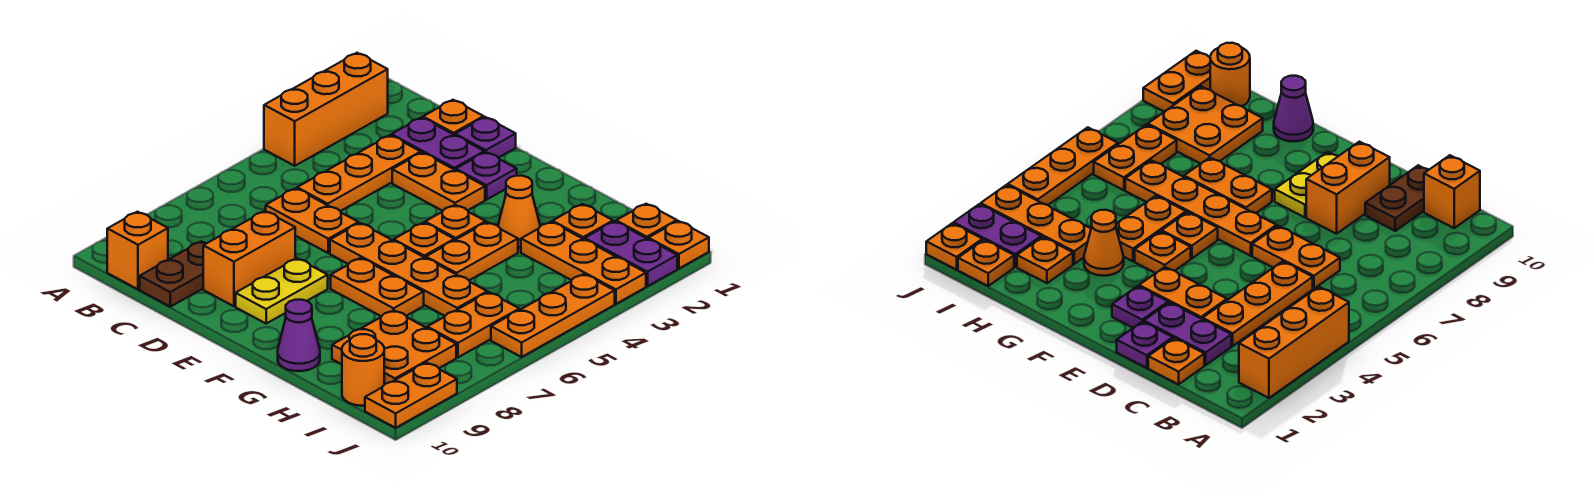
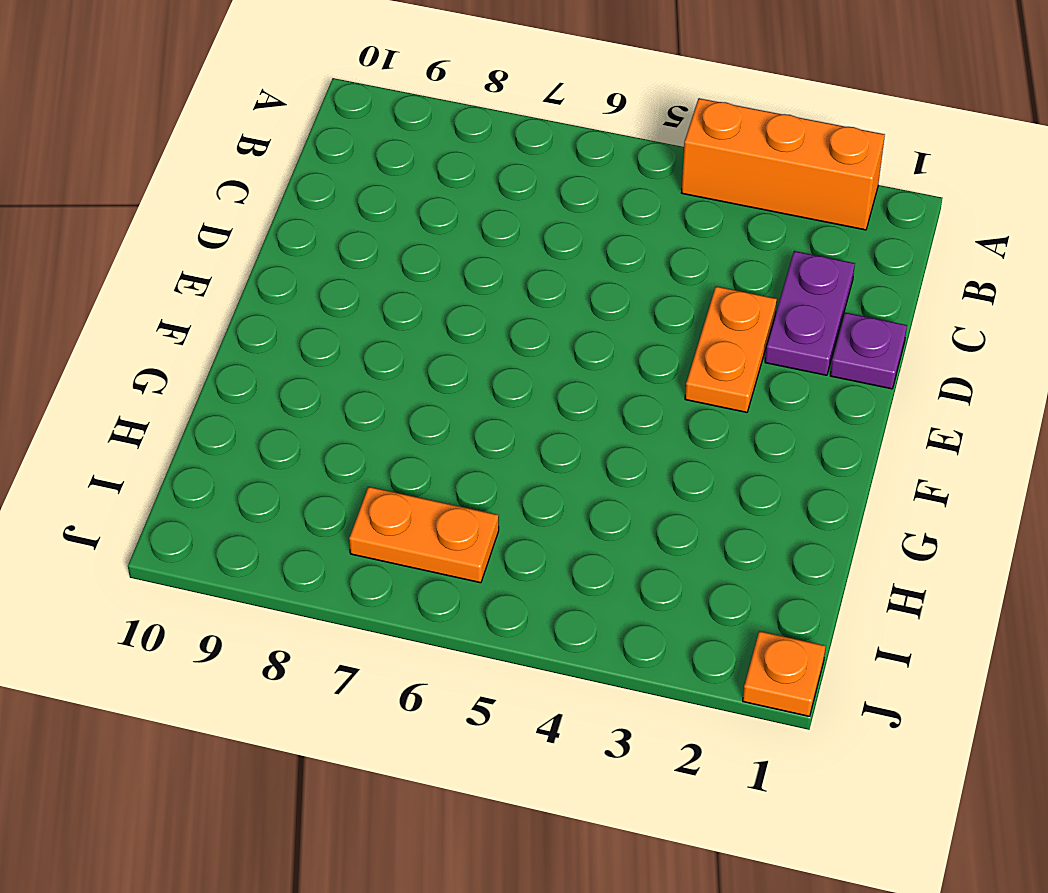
none -> orange 1x1 brick [107,212,168,289]
none -> orange 1x1 plate [423,100,484,135]
none -> orange 1x3 plate [297,135,421,211]

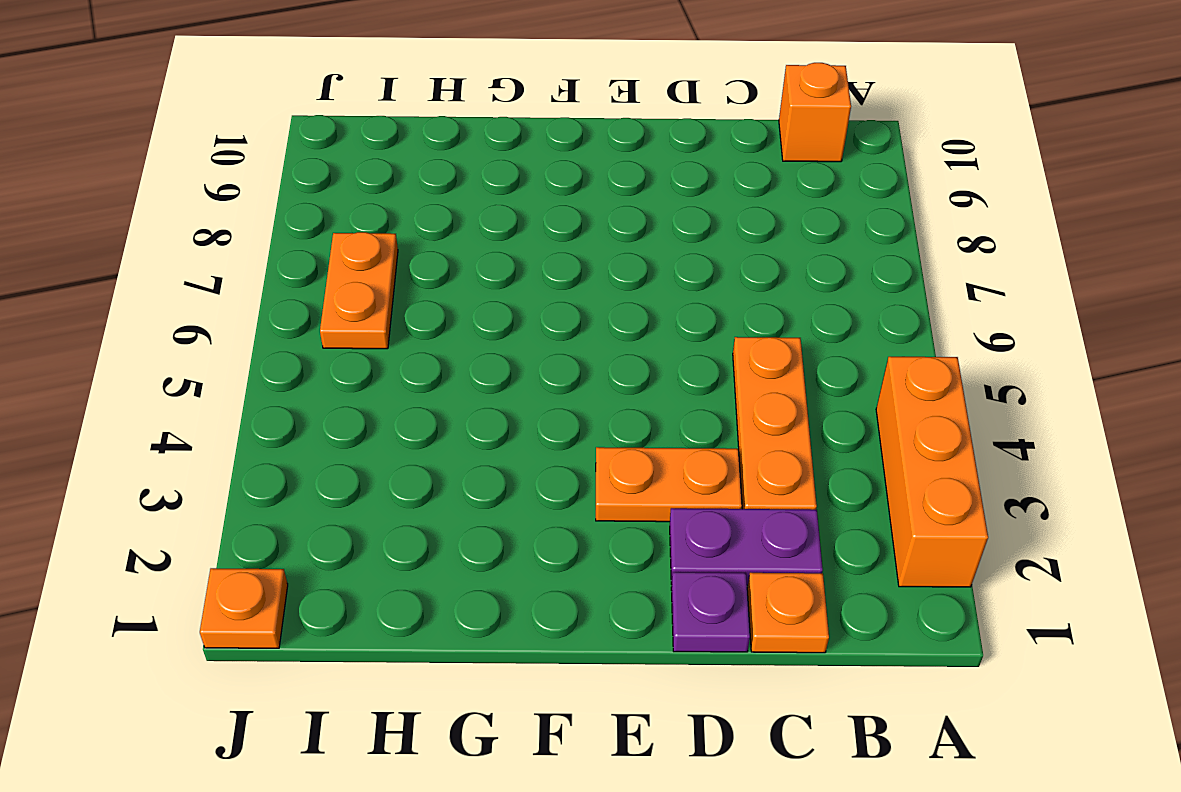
none -> orange 1x2 plate [266,188,358,253]
none -> brown 1x2 plate [140,241,206,307]
none -> orange 1x2 brick [203,211,295,306]

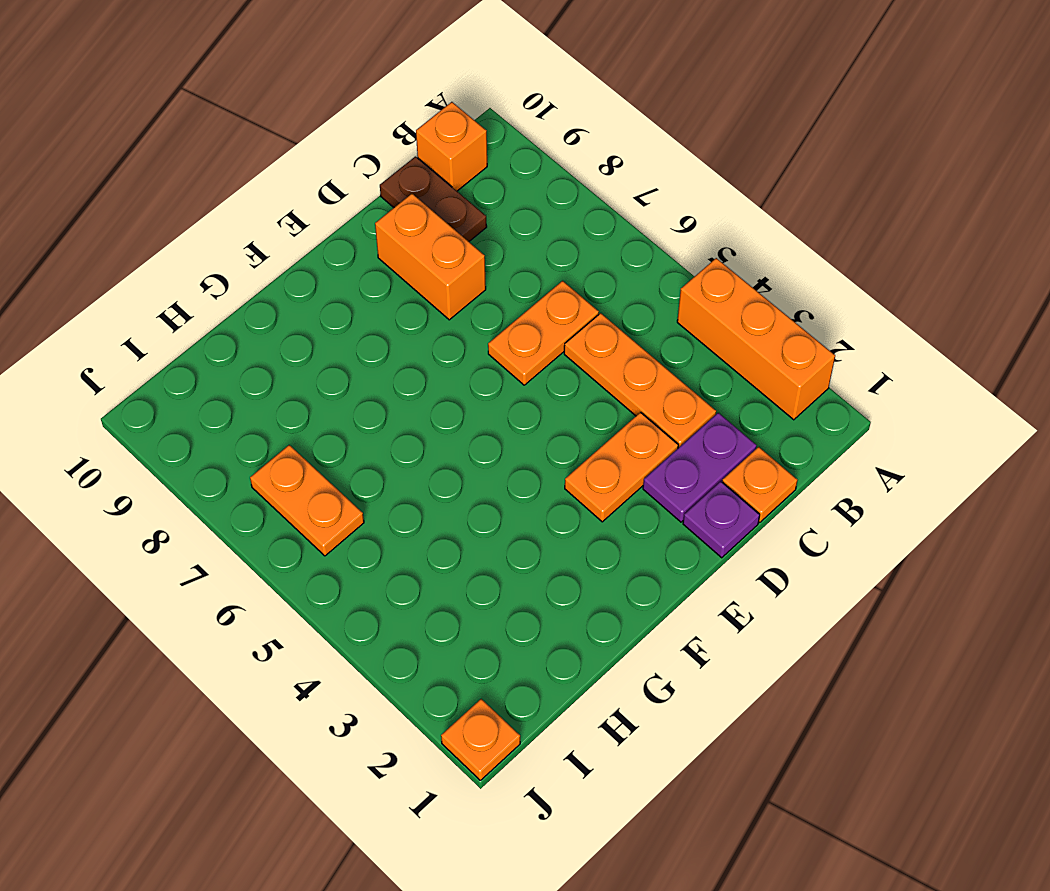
none -> purple 1x1 plate [456,152,517,200]
none -> orange 1x4 plate [330,223,487,316]
none -> yellow 1x2 plate [236,258,328,323]

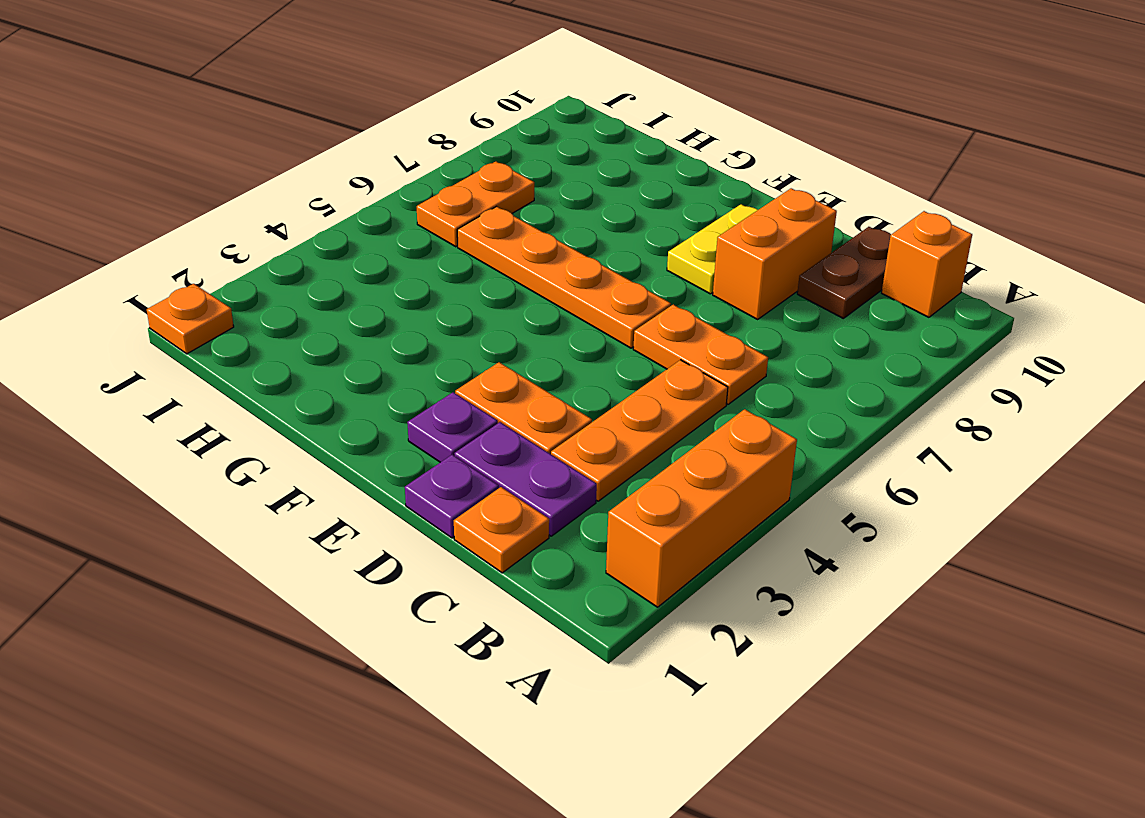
none -> orange 1x1 plate [425,205,486,240]
none -> orange 1x1 plate [394,222,454,258]
none -> orange 1x2 plate [331,258,424,316]

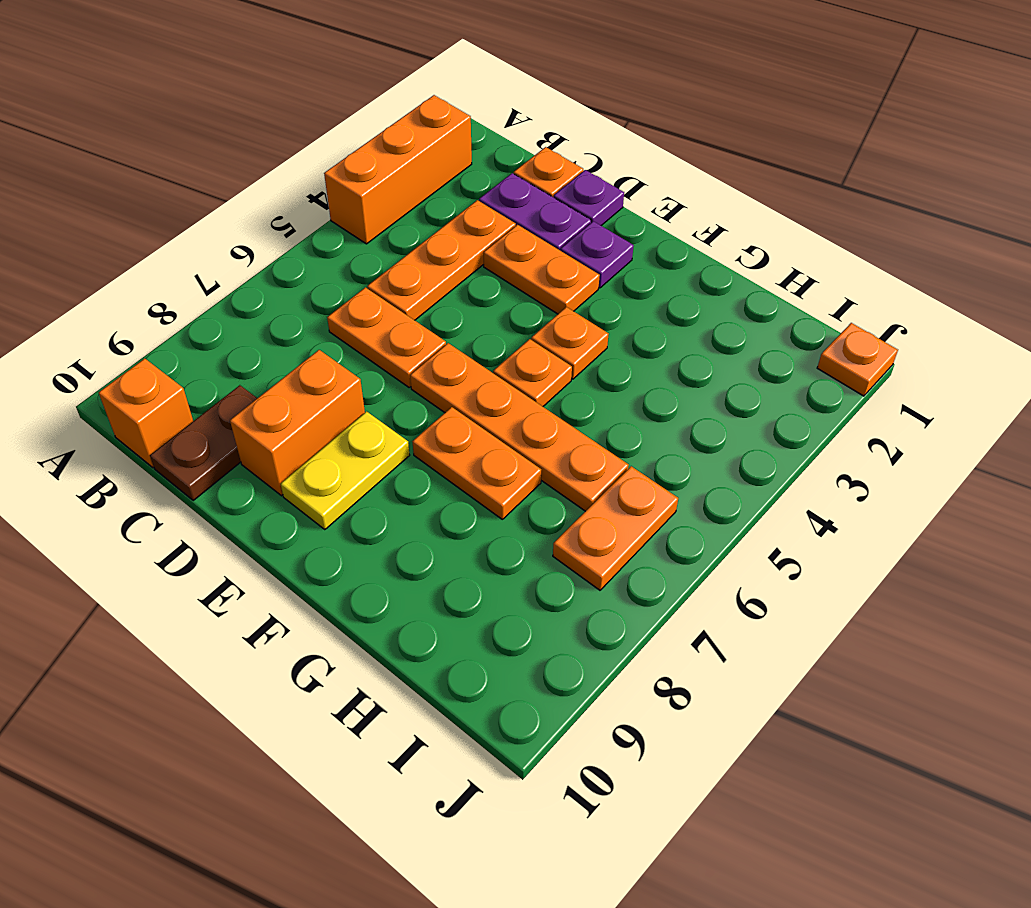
none -> orange 1x1 cone [498,176,540,247]
none -> orange 1x2 plate [426,222,518,280]
none -> purple 1x1 cone [278,300,320,371]

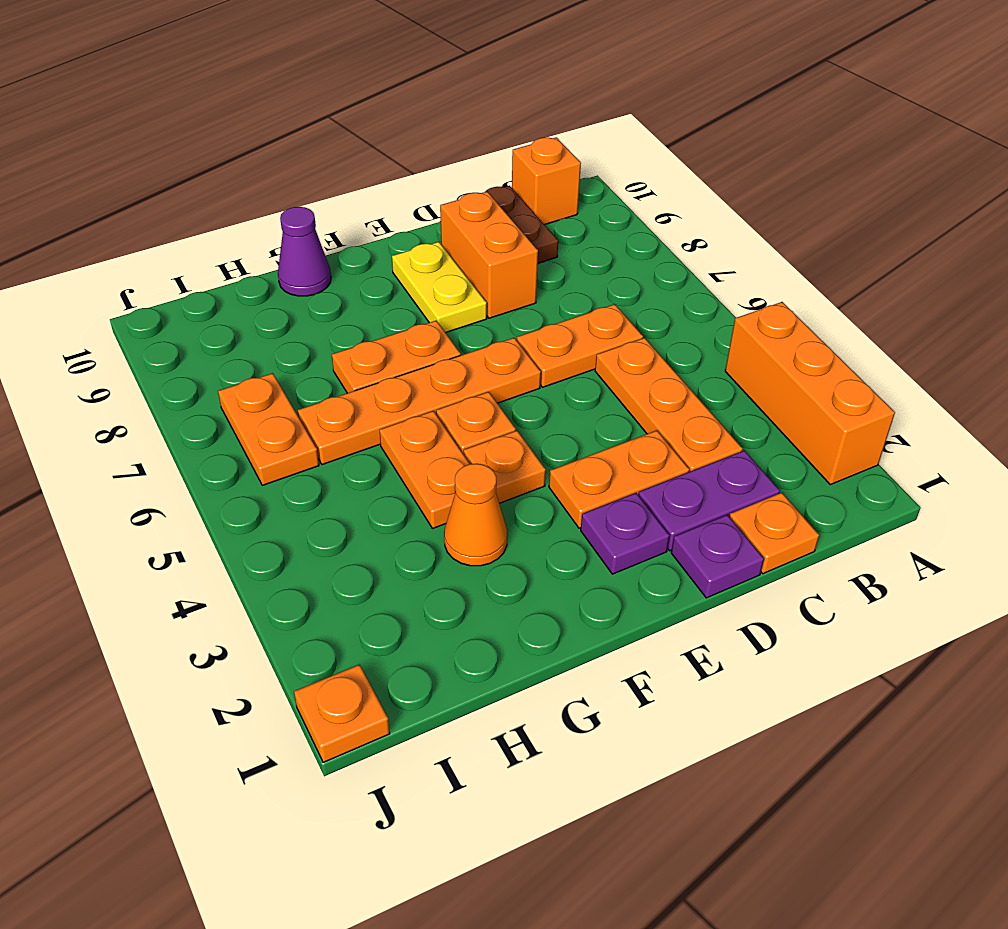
none -> orange 1x1 plate [552,204,613,239]
none -> orange 1x3 plate [521,222,646,304]
none -> orange 2x2 plate [332,310,456,385]

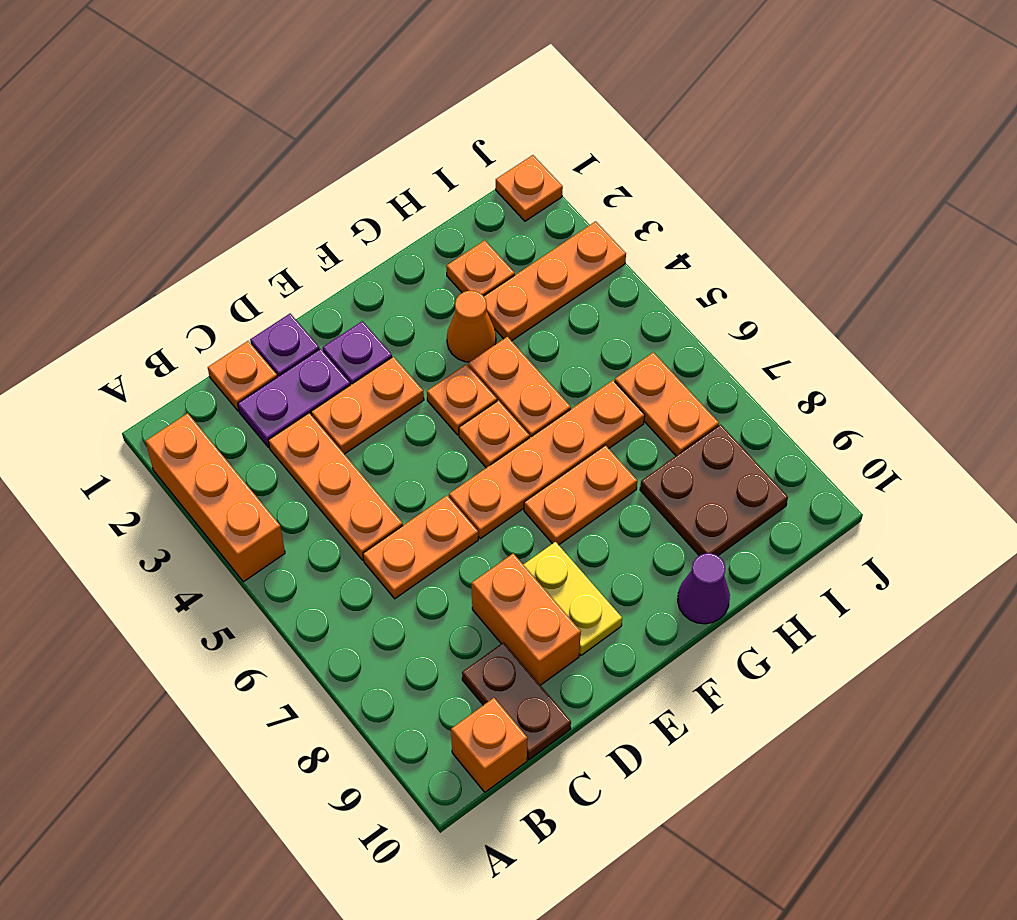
brown 2x2 plate [640,425,788,556] -> orange 2x2 plate [332,310,456,385]
none -> orange 1x1 plate [616,204,677,239]
none -> purple 1x2 plate [585,221,677,286]
none -> orange 1x1 round brick [342,334,384,406]

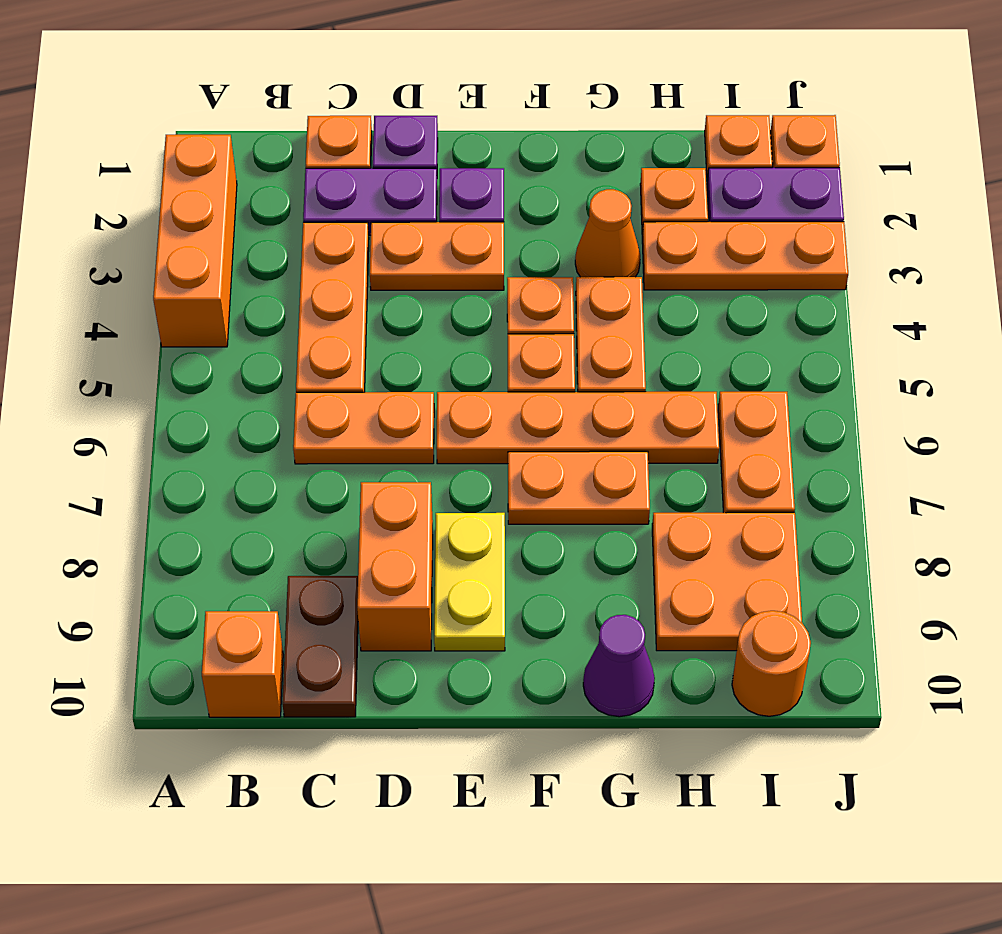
none -> orange 1x3 plate [491,274,615,357]
none -> orange 1x2 plate [365,363,457,428]

